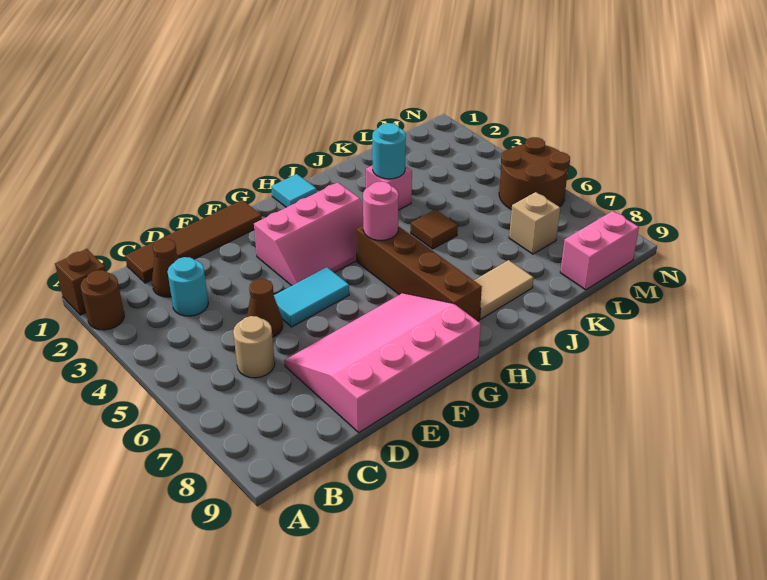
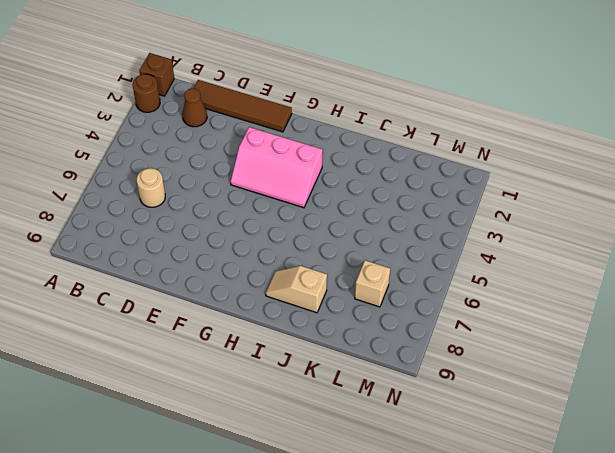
tan 1x2 slope [266,266,327,313] -> tan 1x2 tile [474,260,534,319]
none -> cyan 1x1 round brick [167,257,208,316]
none -> brown 1x1 cone [247,279,283,337]
none -> pink 3x4 slope [284,293,481,433]

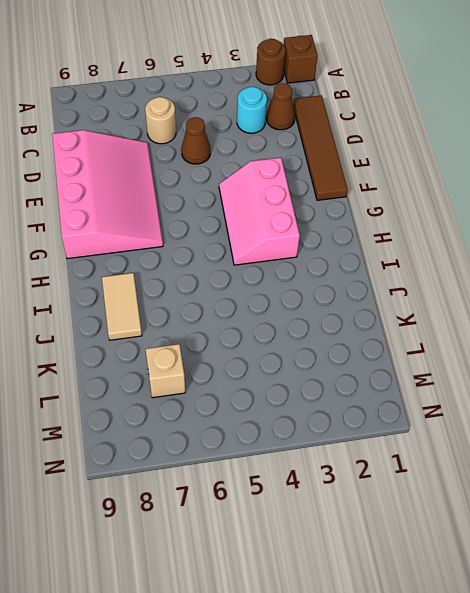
none -> cyan 1x2 tile [274,267,349,327]
none -> cyan 1x1 tile [271,174,317,207]
none -> brown 1x4 brick [356,225,482,321]

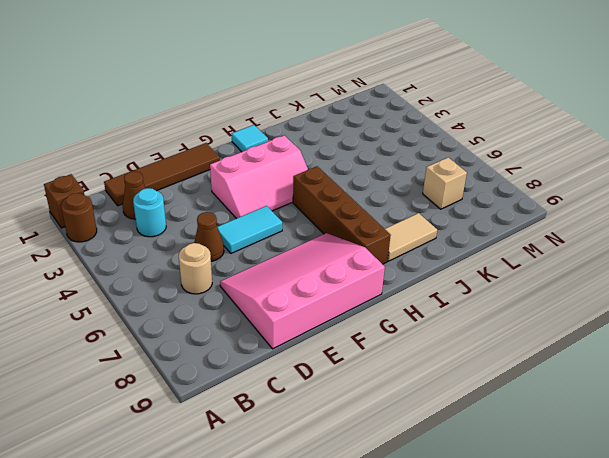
none -> pink 1x1 brick [366,165,412,210]
none -> brown 1x1 tile [411,210,458,249]
none -> pink 1x2 brick [560,211,639,290]

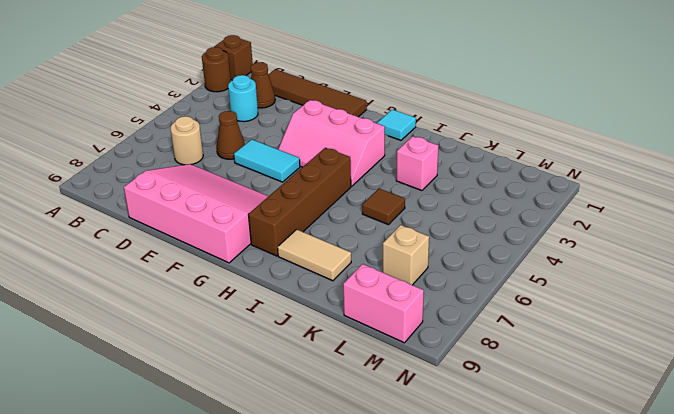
none -> brown 2x2 round brick [499,137,570,210]
none -> pink 1x1 round brick [363,182,399,241]
none -> cyan 1x1 round brick [372,123,406,179]

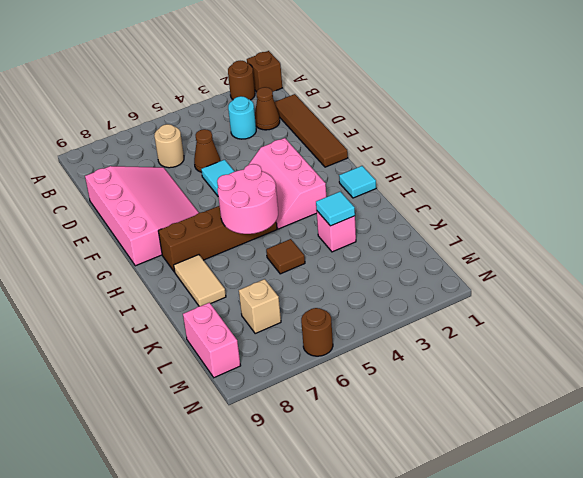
pink 2x2 round brick [217,164,278,234] -> pink 1x1 round brick [363,182,399,241]
cyan 1x1 tile [316,192,355,226] -> cyan 1x1 round brick [372,123,406,179]
brown 1x1 round brick [301,308,333,356] -> brown 2x2 round brick [499,137,570,210]

